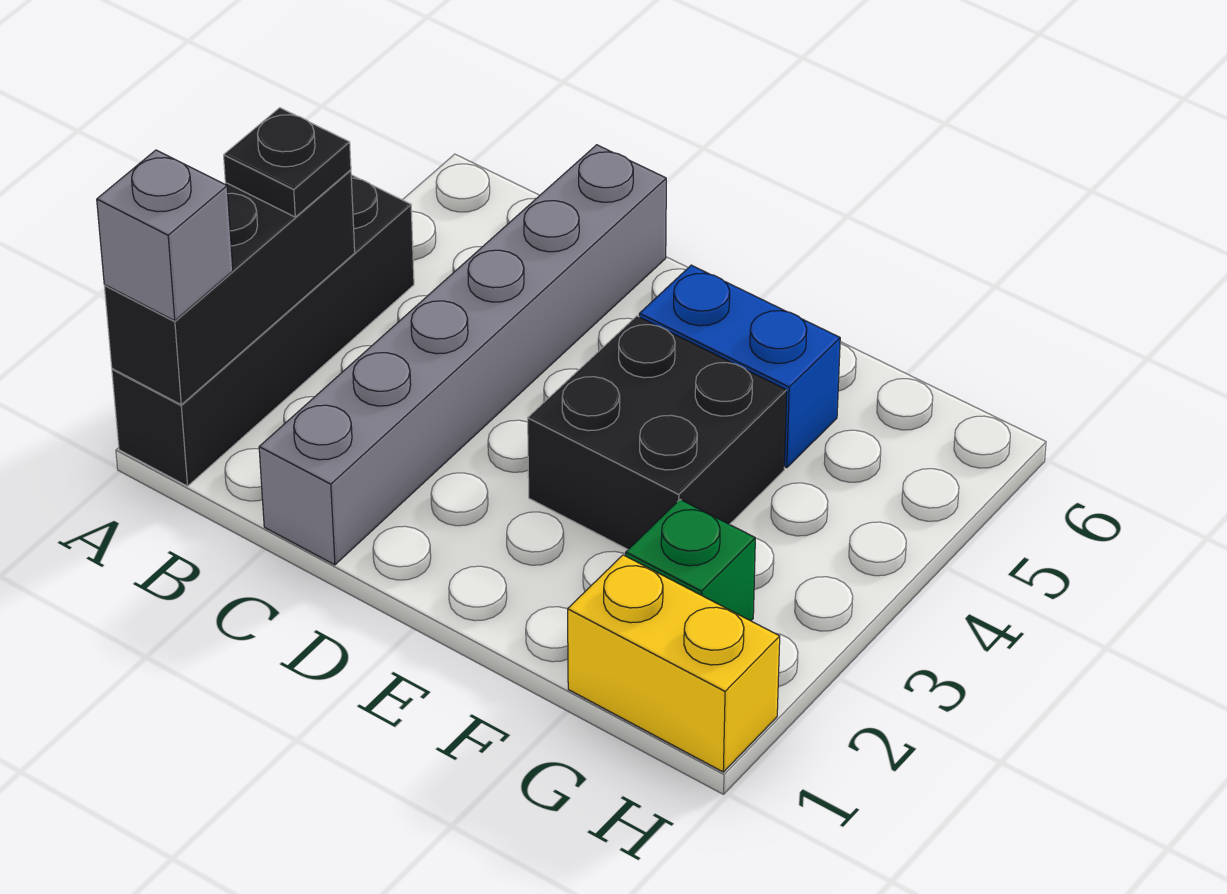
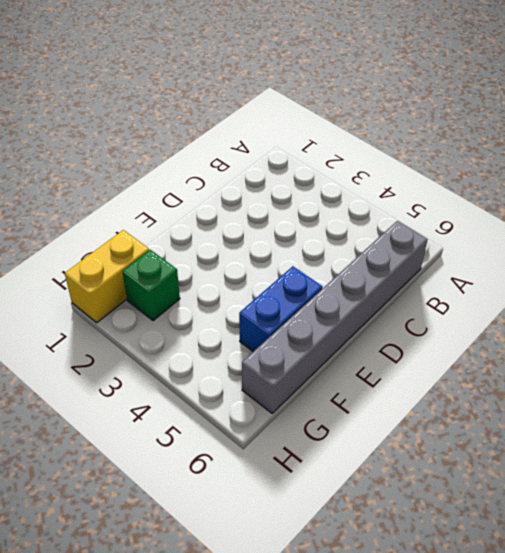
grey 1x6 brick [242,221,428,413] -> grey 1x6 brick turned to [259,145,666,565]
none -> black 1x4 brick [112,175,414,486]
none -> black 2x2 brick [528,316,787,549]

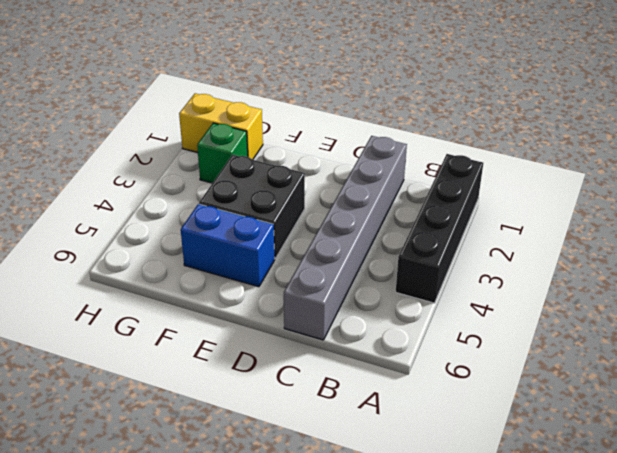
none -> black 1x3 brick [104,170,355,405]
none -> grey 1x1 brick [97,150,233,321]

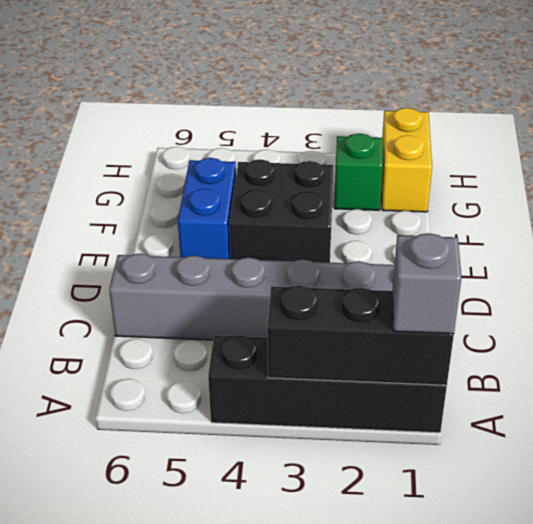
none -> black 1x1 plate [224,108,351,217]

